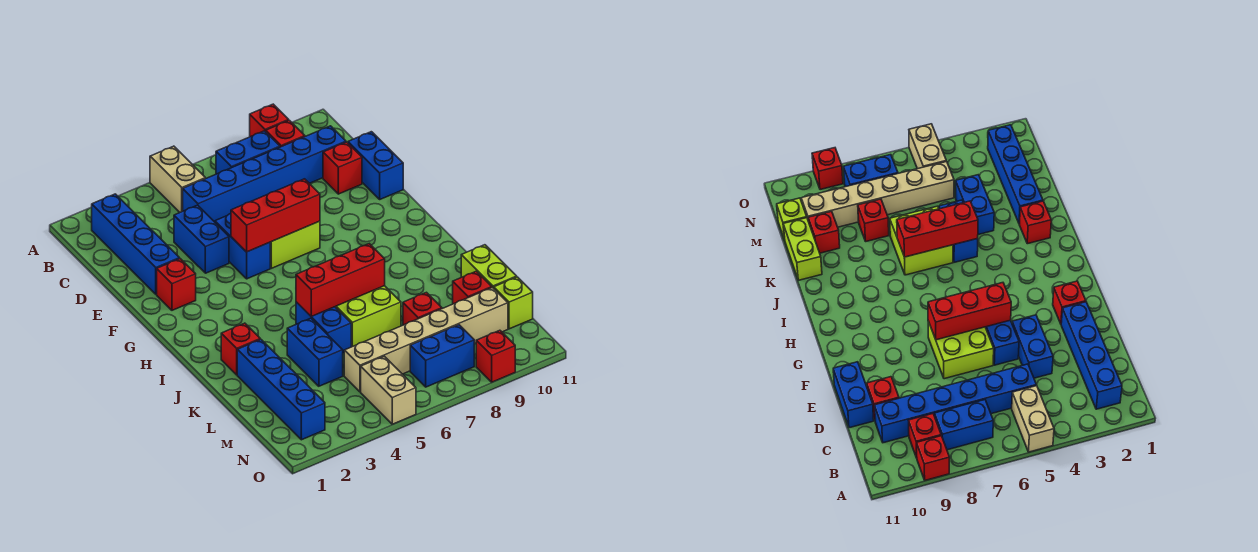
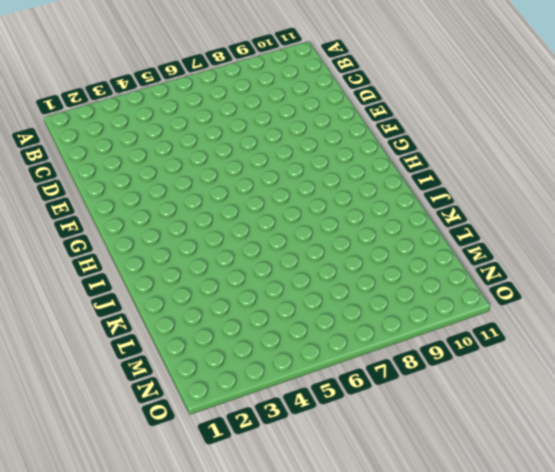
none -> tan 1x2 brick [150,146,205,212]
none -> red 1x1 brick [250,104,289,137]
none -> blue 1x4 brick [91,194,179,294]

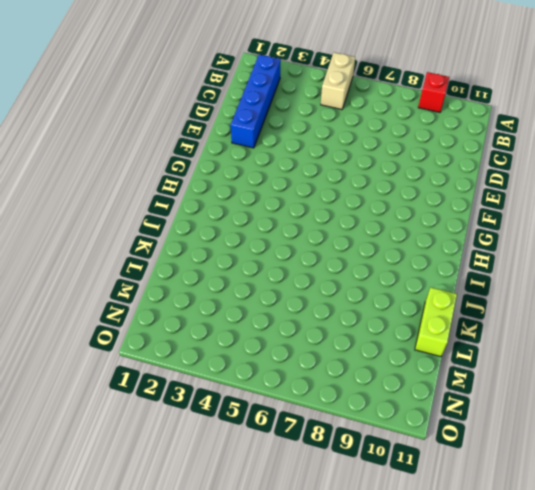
none -> blue 1x2 brick [216,131,280,174]
none -> red 1x1 brick [266,120,305,147]
none -> blue 1x6 brick [183,126,346,222]

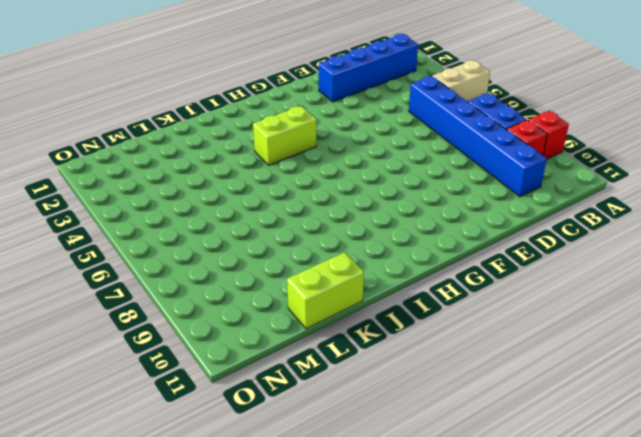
lime 1x2 brick [253,106,316,165] -> none
none -> blue 1x2 brick [174,205,229,273]
none -> red 1x1 brick [323,142,362,194]
none -> blue 1x2 brick [348,132,403,199]

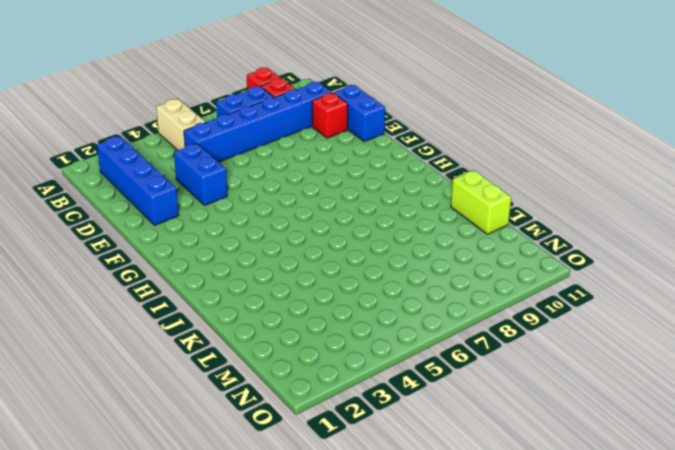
none -> blue 1x2 brick [215,214,270,279]
none -> lime 2x2 brick [270,221,320,268]
none -> red 1x1 brick [157,259,196,310]

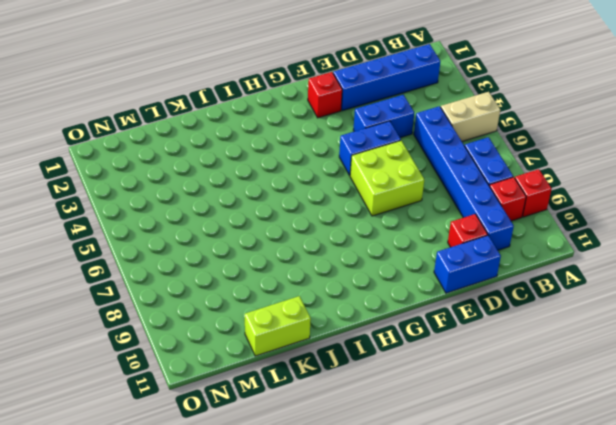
none -> red 1x1 brick [221,323,260,375]
none -> blue 1x2 brick [296,302,351,353]
none -> lime 2x2 brick [335,286,401,347]

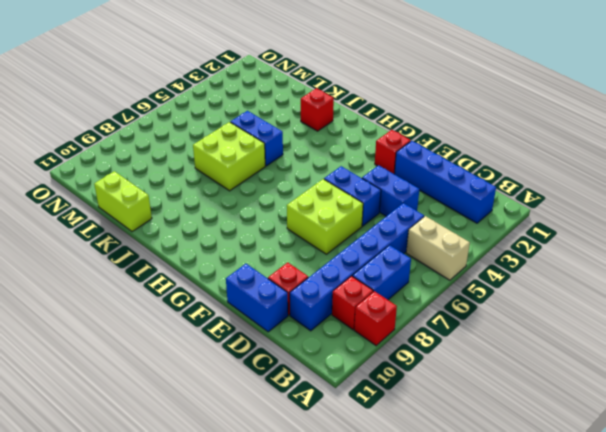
none -> blue 1x4 brick [237,339,325,440]
none -> blue 1x2 brick [287,318,343,386]
none -> red 1x1 brick [403,292,442,325]

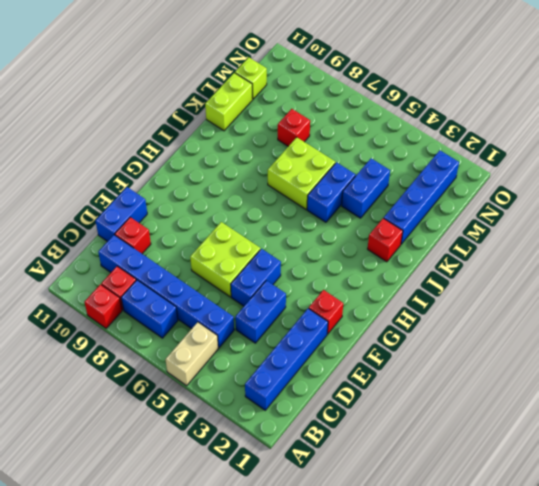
none -> red 1x1 brick [453,271,492,304]
none -> tan 1x6 brick [344,288,508,392]
none -> tan 1x2 brick [361,356,416,424]

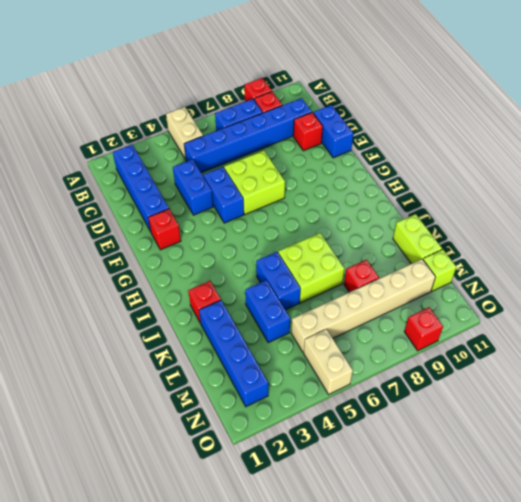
none -> red 1x1 brick [453,271,492,304]
none -> blue 1x2 brick [410,325,474,387]
none -> red 1x3 brick [231,179,320,252]

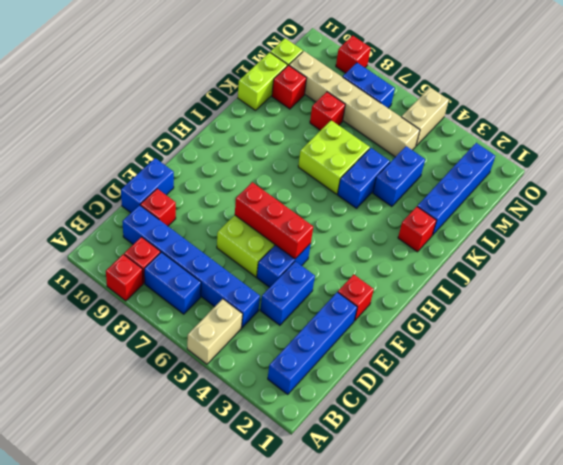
none -> red 1x3 brick [296,244,385,317]

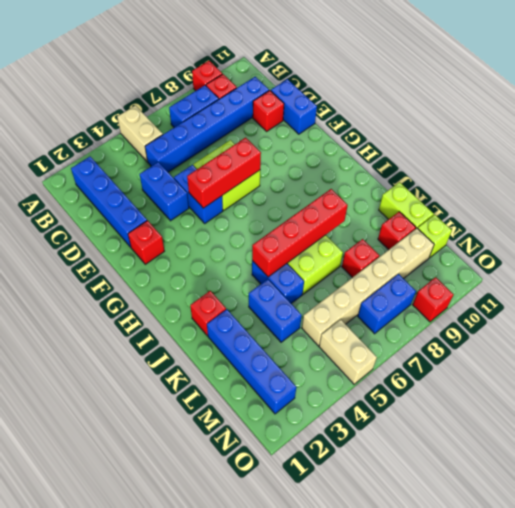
red 1x4 brick [252,189,348,277] -> red 1x3 brick [296,244,385,317]

